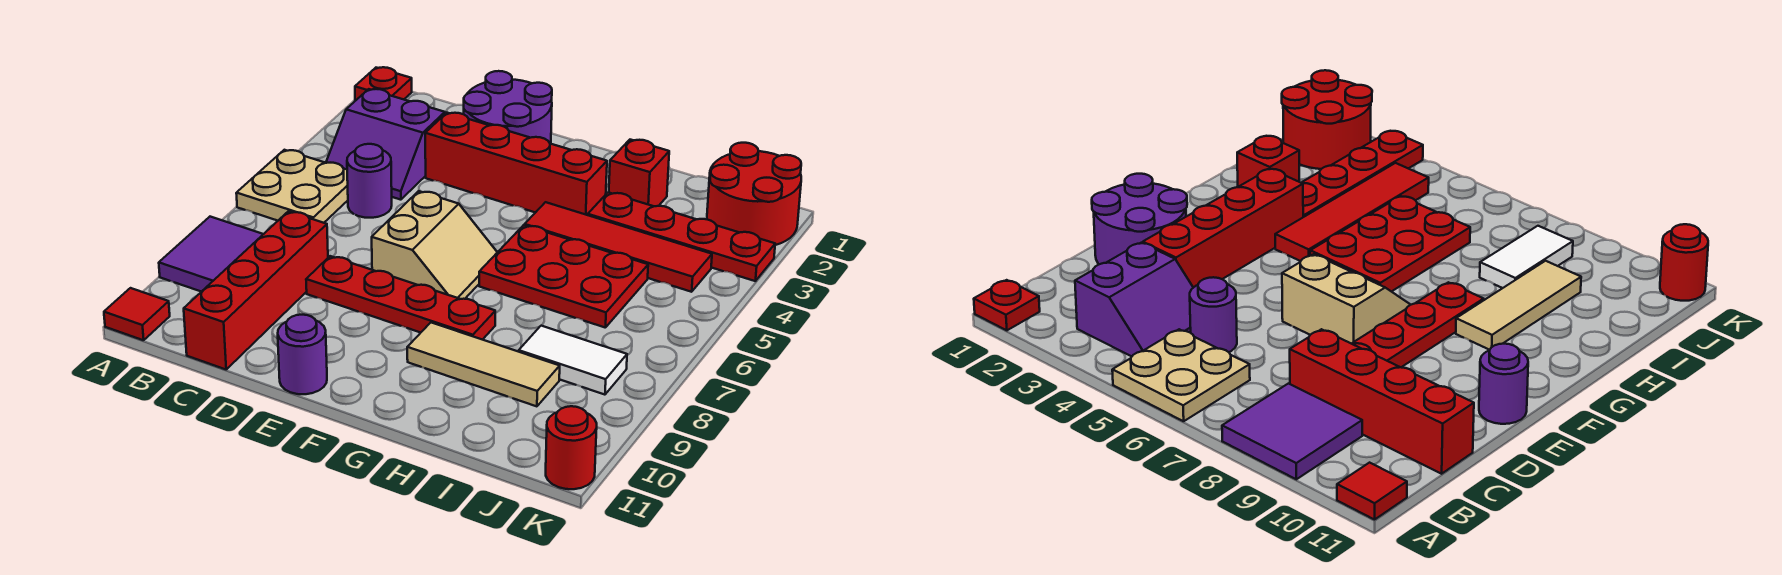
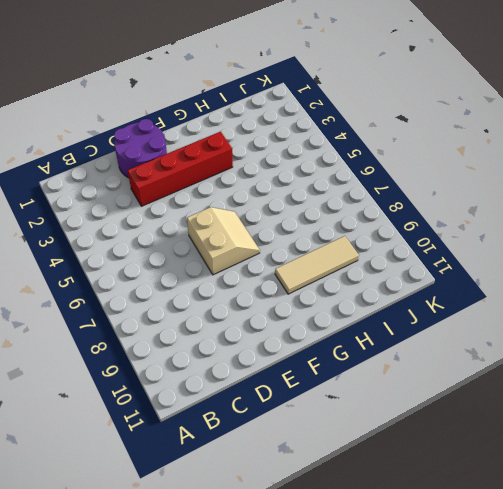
none -> red 1x1 plate [355,67,412,101]
none -> tan 2x2 plate [236,150,348,223]
none -> purple 2x2 tile [159,217,263,292]

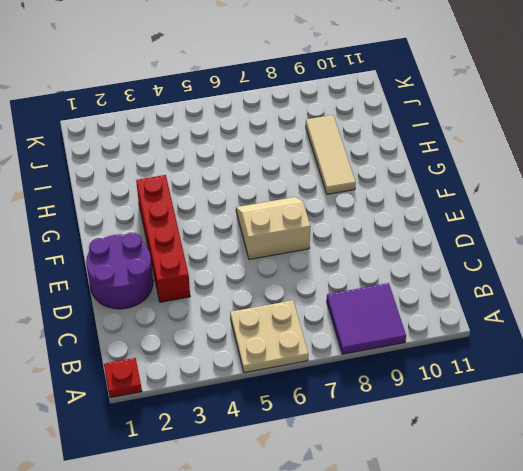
none -> red 1x1 tile [104,288,170,340]
none -> purple 2x2 slope [326,89,445,200]
none -> purple 1x1 round brick [347,144,392,218]

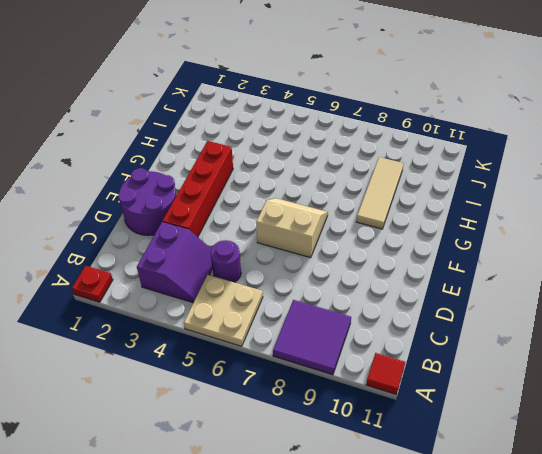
none -> red 1x4 brick [184,211,328,369]
none -> red 1x4 plate [306,256,495,340]
none -> purple 1x1 round brick [278,315,327,394]

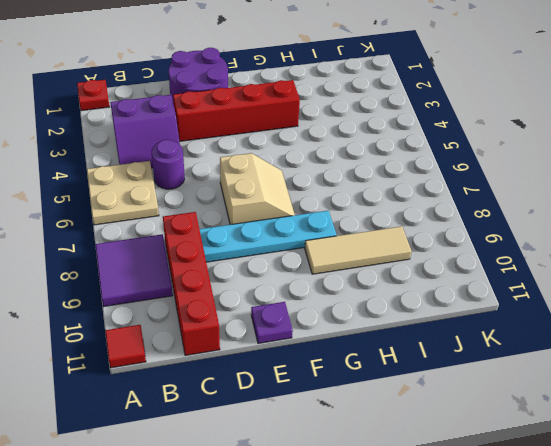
cyan 1x4 plate [199,211,336,262] -> red 1x4 plate [306,256,495,340]
purple 1x1 plate [251,302,293,343] -> purple 1x1 round brick [278,315,327,394]
none -> red 1x4 tile [525,202,712,292]
none -> red 2x3 plate [479,225,648,328]
none -> red 1x1 brick [609,140,669,206]

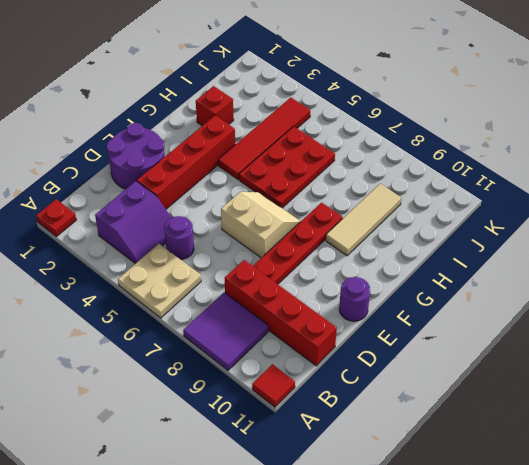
none -> red 1x4 plate [588,192,775,281]
none -> white 1x2 tile [519,326,627,395]
none -> red 2x2 round brick [707,143,801,245]

